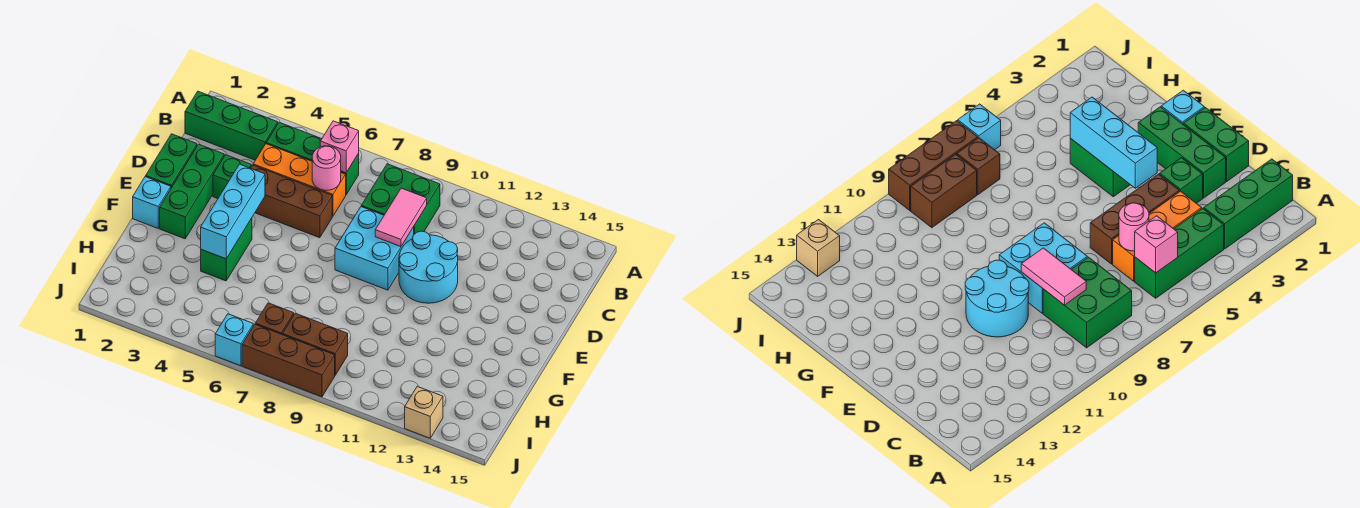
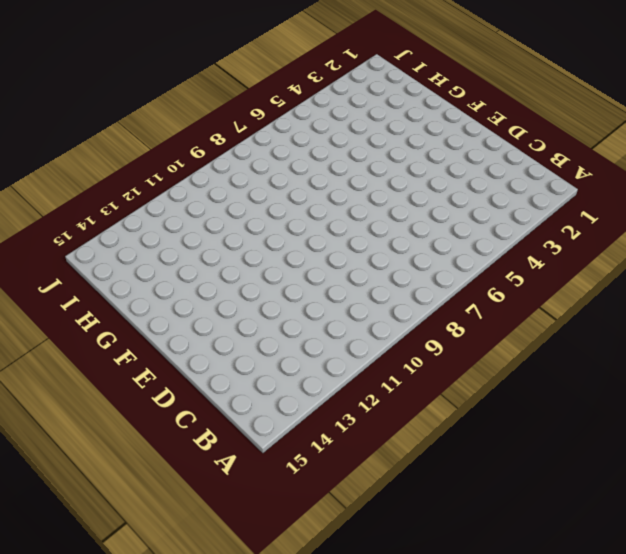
none -> green 1x3 brick [185,91,278,160]
none -> green 1x3 brick [266,122,359,194]
none -> green 2x2 brick [361,164,440,234]

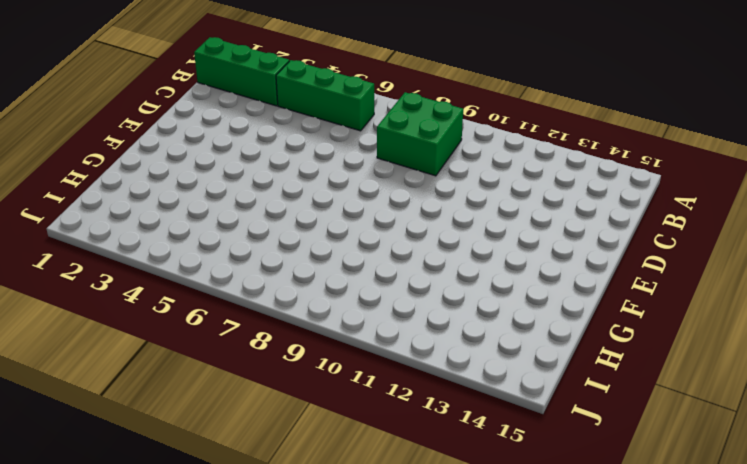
none -> orange 1x3 brick [253,144,346,216]
none -> green 1x2 brick [146,134,197,188]
none -> green 1x3 brick [160,144,224,239]

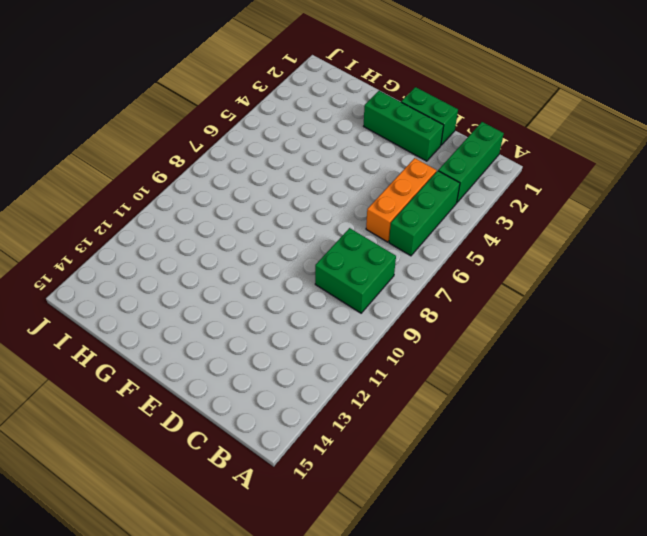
none -> green 1x1 brick [213,155,251,199]
none -> brown 1x3 brick [251,165,332,238]
none -> cyan 2x2 brick [335,207,414,290]

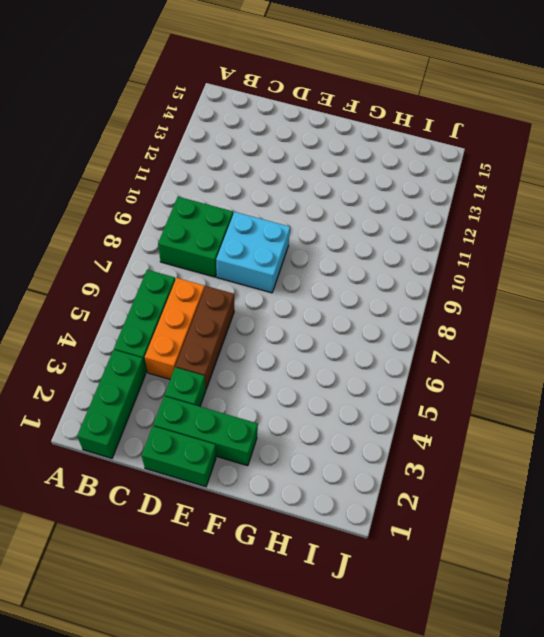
none -> cyan 2x2 round brick [399,231,458,303]
none -> cyan 1x1 brick [133,177,171,228]
none -> green 1x2 brick [201,218,252,281]

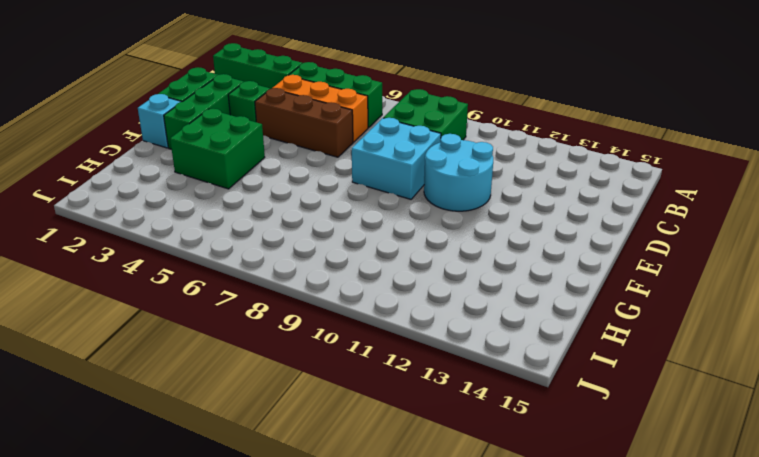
green 2x2 brick [170,109,265,189] -> green 1x2 brick [201,218,252,281]
none -> brown 1x1 brick [255,303,294,334]
none -> brown 1x2 brick [282,313,348,375]
none -> cyan 1x1 brick [215,314,253,366]

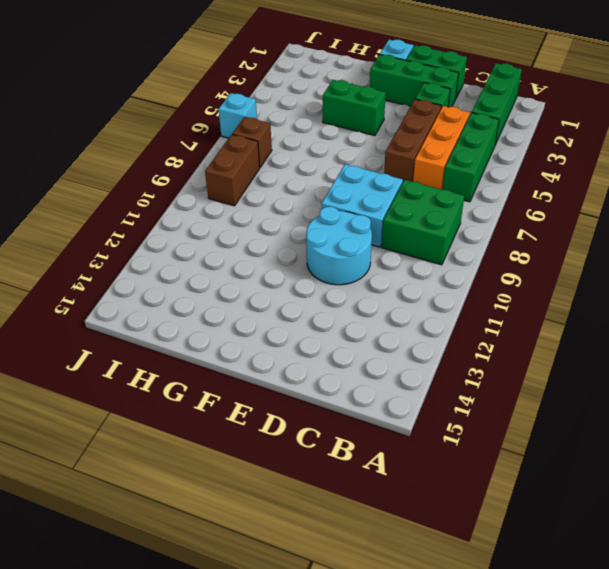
none -> brown 1x3 brick [242,324,335,397]
none -> tan 1x1 brick [405,387,443,438]
none -> pink 1x1 brick [320,121,359,173]

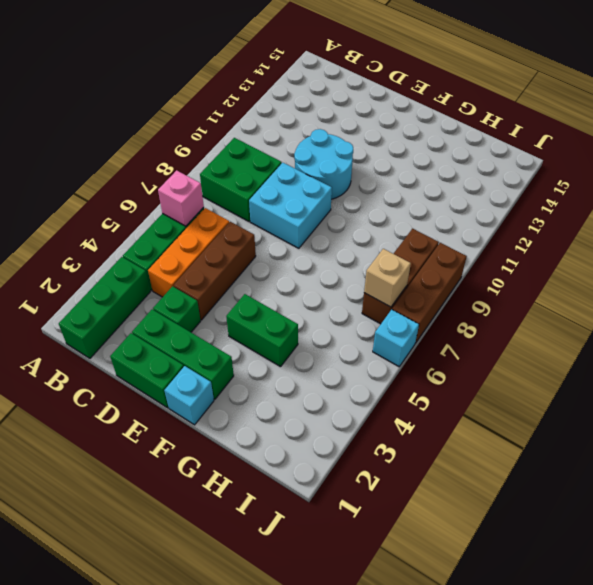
tan 1x1 brick [364,249,411,307] -> tan 1x1 brick moved to [405,387,443,438]
none -> pink 1x1 round brick [312,146,341,190]
none -> pink 1x2 tile [375,188,427,247]
none -> cyan 1x3 brick [201,164,265,259]

